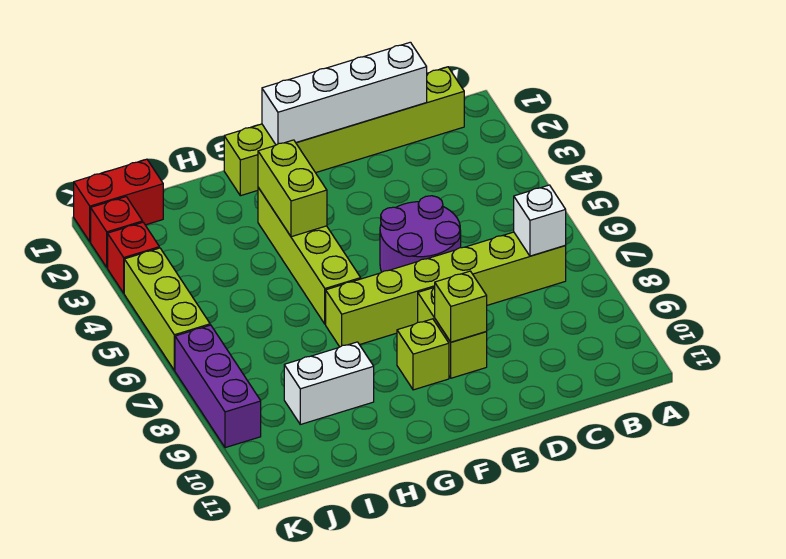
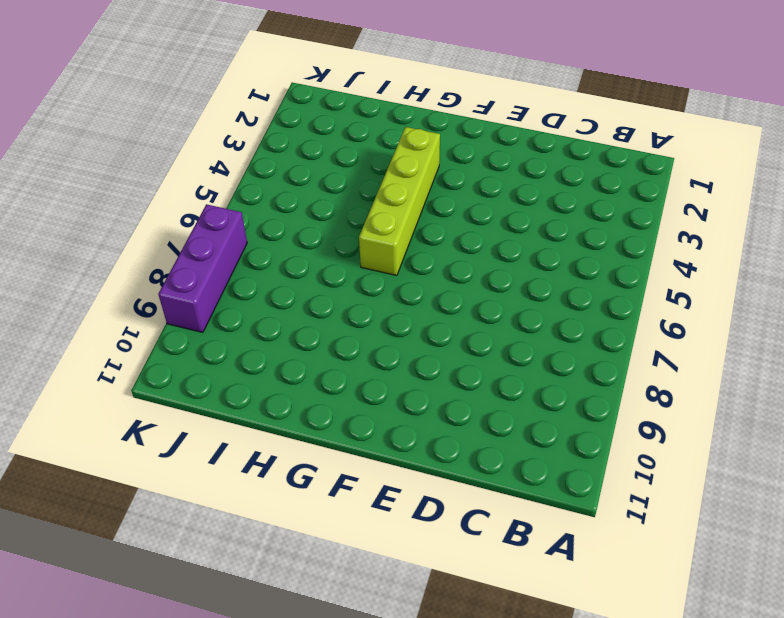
none -> lime 1x6 brick [224,67,464,196]
none -> lime 1x6 brick [326,232,566,347]
none -> purple 2x2 round brick [380,196,461,272]

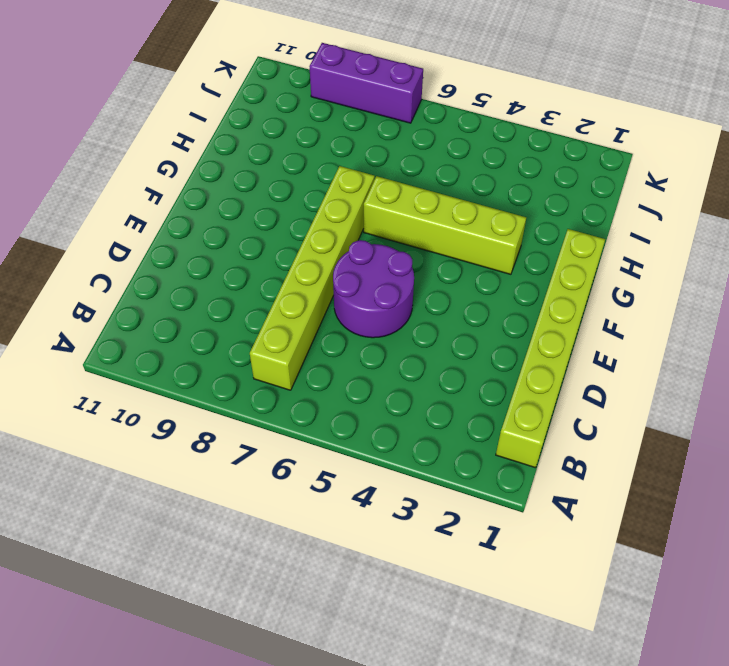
none -> lime 1x2 brick [418,287,487,378]
none -> lime 1x1 brick [397,319,449,390]
none -> white 1x2 brick [284,342,374,424]

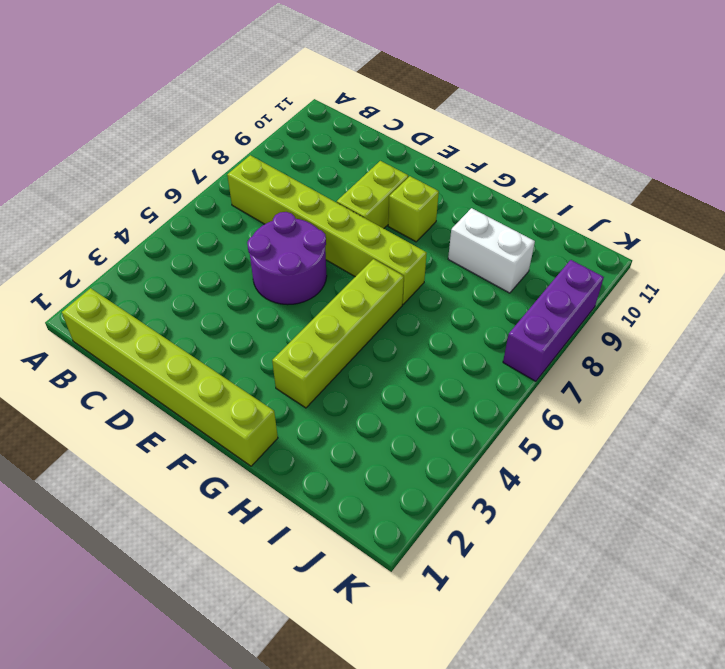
none -> red 1x2 brick [74,159,163,242]
none -> red 1x1 brick [91,197,143,267]
none -> red 1x1 brick [108,222,159,293]

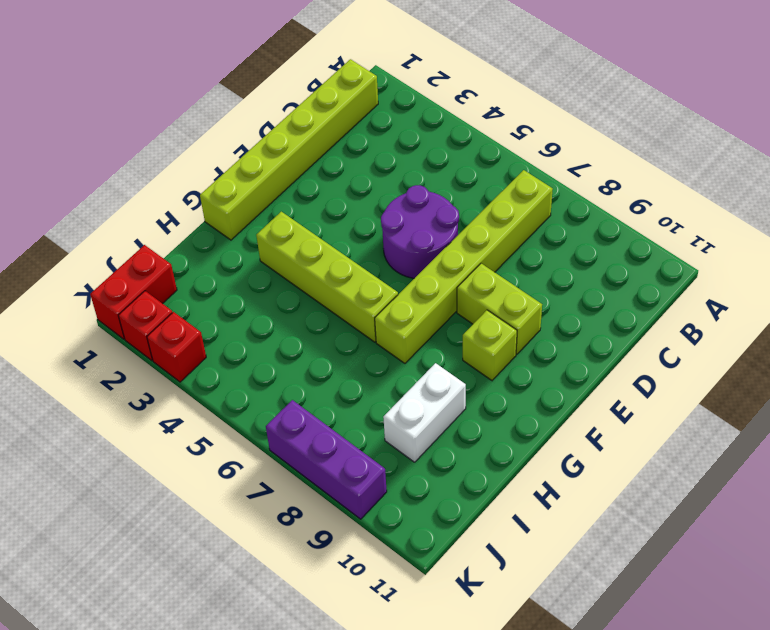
none -> lime 1x3 brick [124,248,210,370]
none -> white 1x1 brick [514,185,566,256]
none -> white 1x4 brick [262,42,427,145]

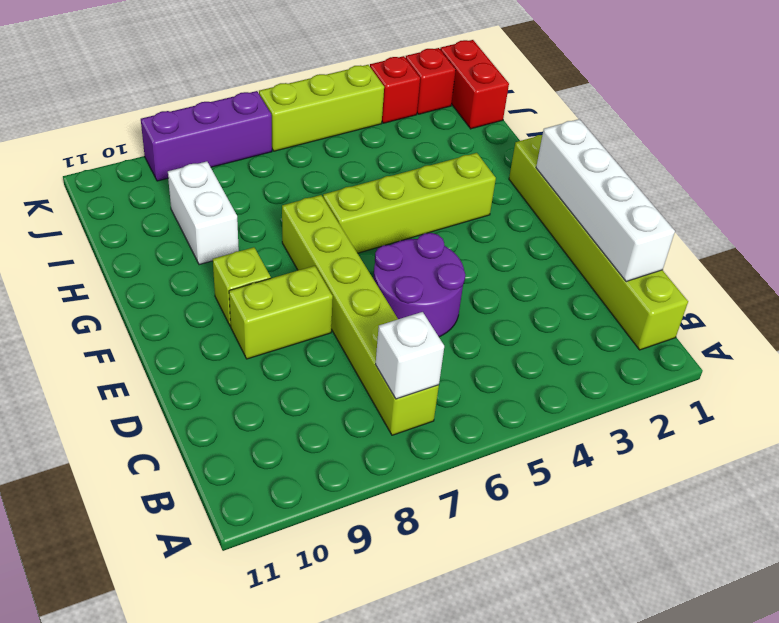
none -> lime 1x1 brick [435,271,487,342]
none -> lime 1x2 brick [258,140,327,237]

